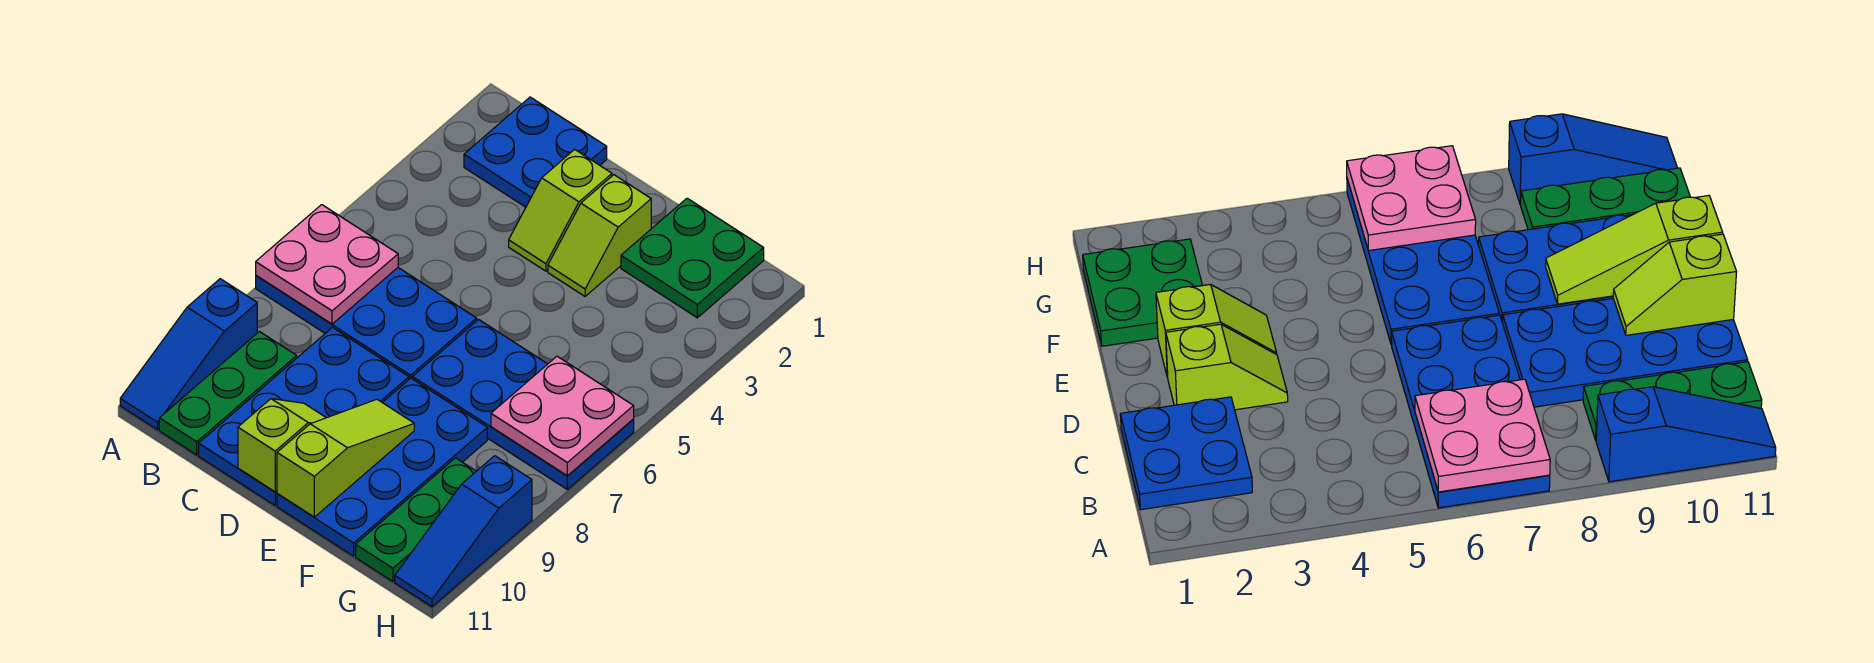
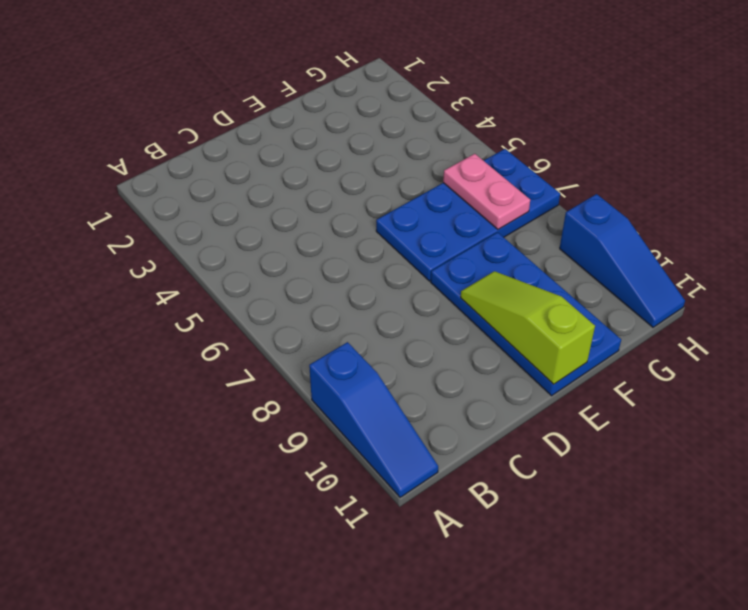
pink 1x2 plate [443,154,530,229] -> pink 2x2 plate [491,356,634,476]
none -> blue 2x4 plate [256,268,477,379]
none -> blue 2x2 plate [464,97,607,207]
none -> green 1x3 plate [159,332,297,455]

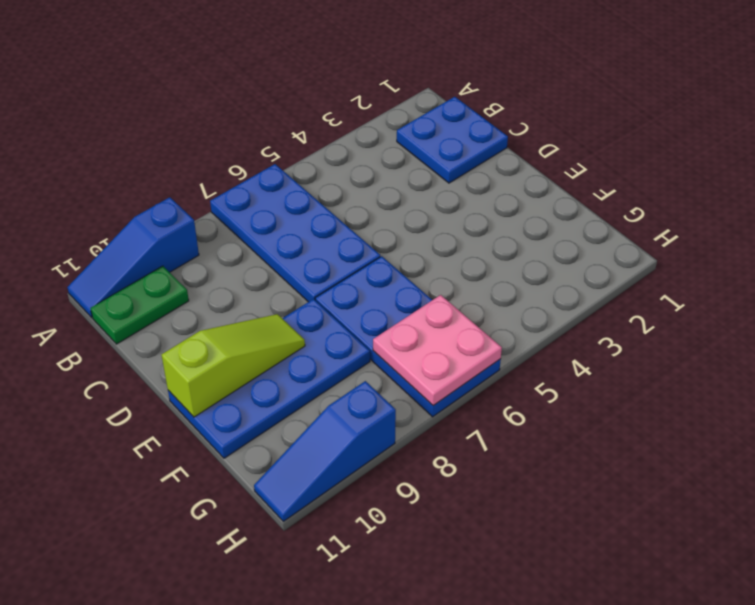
green 1x2 plate [90,266,189,344] -> green 1x3 plate [159,332,297,455]
none -> blue 2x4 plate [199,328,409,505]
none -> lime 1x2 slope [509,149,612,271]
none -> lime 1x2 slope [548,175,651,296]

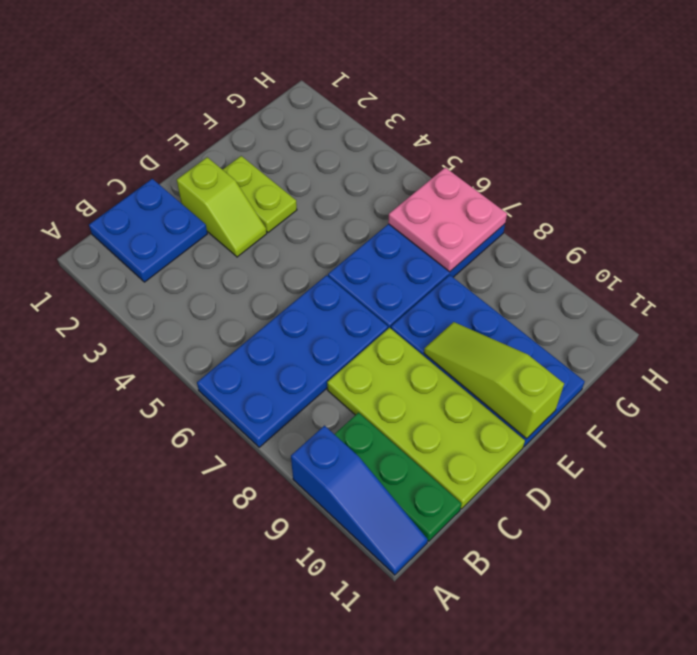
lime 2x4 plate [327,328,525,509] -> blue 2x4 plate [199,328,409,505]
lime 1x2 plate [223,156,297,233] -> lime 1x2 slope [548,175,651,296]
none -> green 2x2 plate [621,198,764,318]
none -> green 1x3 plate [356,458,476,581]
none -> blue 1x3 slope [395,456,532,607]

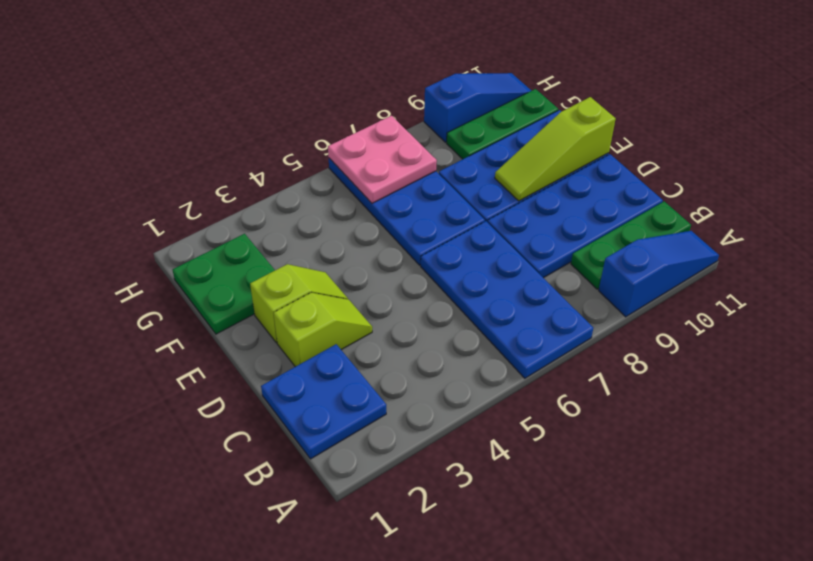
none -> pink 2x2 plate [256,205,398,324]
none -> lime 1x2 slope [238,399,326,492]

